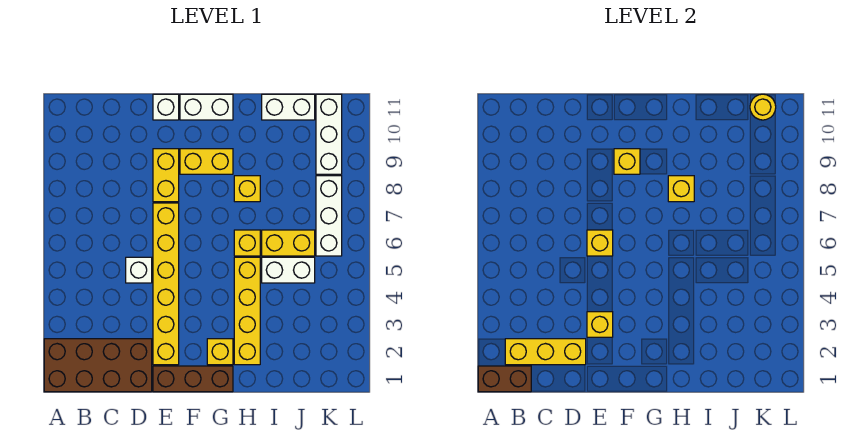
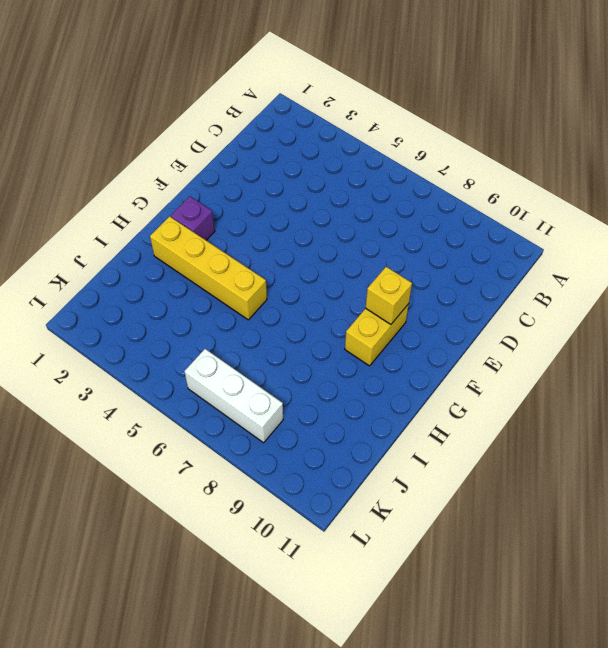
purple 1x1 brick [171,196,215,240] -> yellow 1x1 brick [207,339,233,365]
none -> brown 2x4 brick [44,339,152,392]
none -> white 1x1 brick [126,257,152,283]
none -> brown 1x3 brick [153,366,233,392]

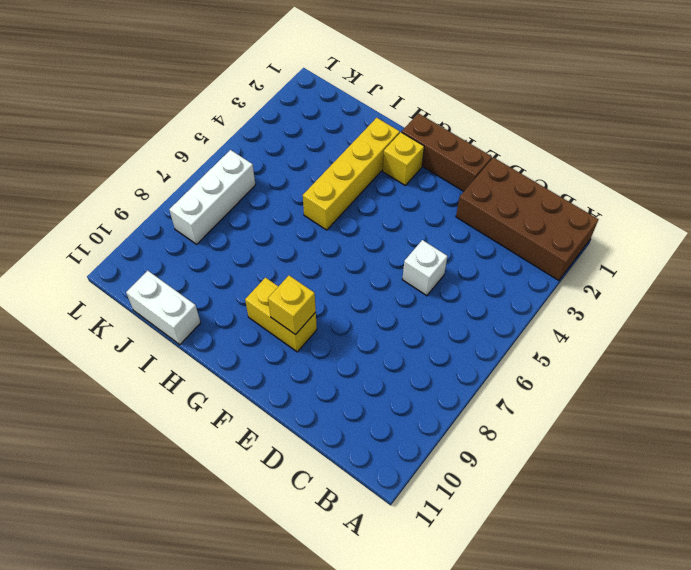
none -> yellow 1x6 brick [153,203,179,365]
none -> yellow 1x2 brick [153,149,179,202]
none -> white 1x1 brick [153,94,179,120]

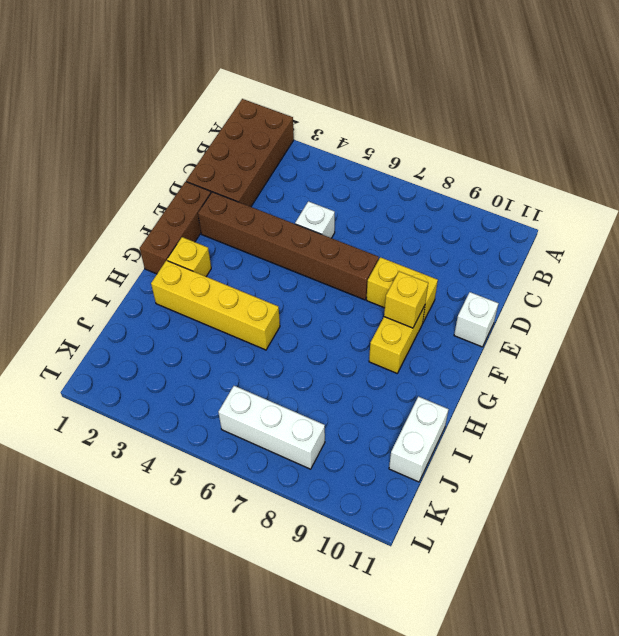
brown 1x6 brick [198,192,379,300] -> yellow 1x6 brick [153,203,179,365]
none -> white 1x2 brick [180,94,233,120]
none -> yellow 1x1 brick [234,230,260,256]
none -> yellow 1x1 brick [234,176,260,202]

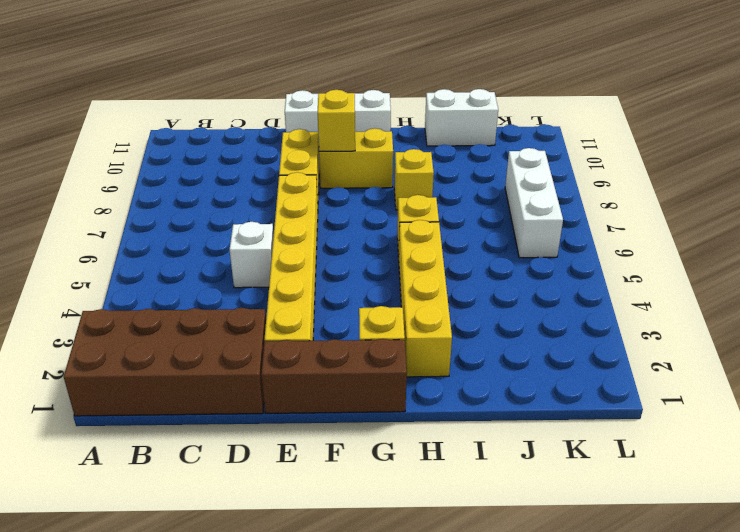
none -> white 1x2 brick [262,257,315,283]
none -> yellow 1x2 brick [262,230,315,256]
none -> white 1x3 brick [316,94,342,174]

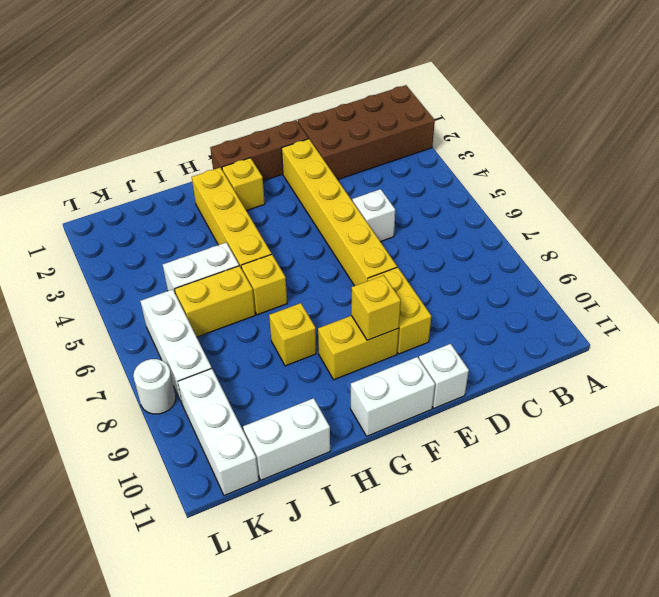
white 1x1 round brick [133,359,176,414] -> none
none -> brown 1x2 brick [478,366,531,392]
none -> yellow 1x3 brick [505,339,586,365]
none -> yellow 1x1 brick [587,312,613,337]

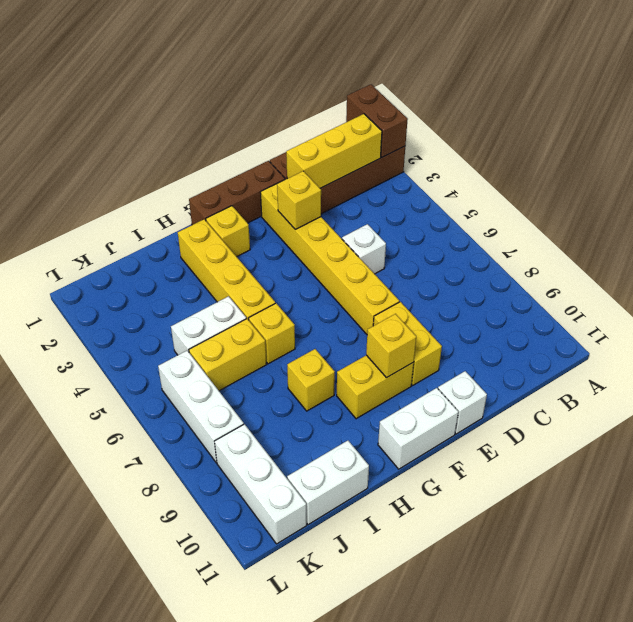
brown 1x2 brick [346,84,408,157] -> brown 1x2 brick turned to [478,366,531,392]
none -> yellow 1x1 brick [587,230,613,256]
none -> yellow 1x1 brick [668,176,694,202]
none -> yellow 1x1 round brick [750,94,776,120]

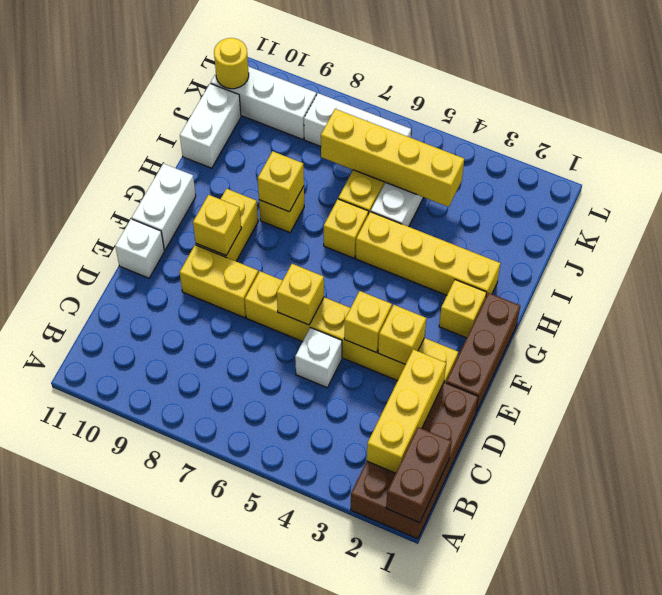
yellow 1x1 brick [344,291,392,352] -> none
yellow 1x4 brick [321,109,464,207] -> none

